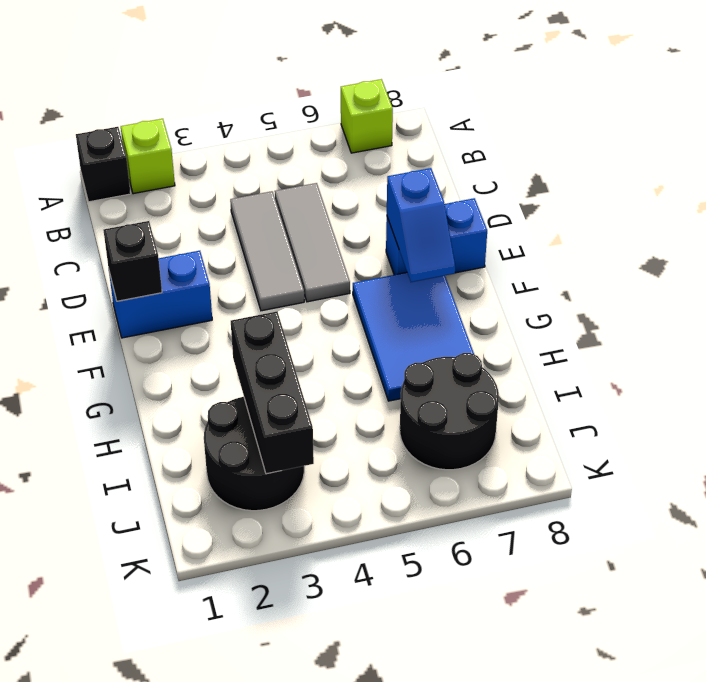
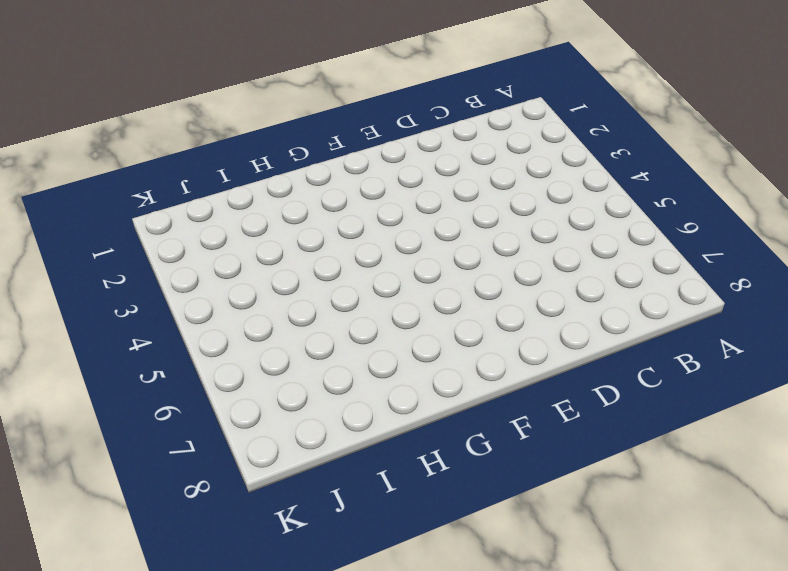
none -> black 1x1 brick [76,127,131,202]
none -> lime 1x1 brick [121,119,175,194]
none -> lime 1x1 brick [341,79,393,153]

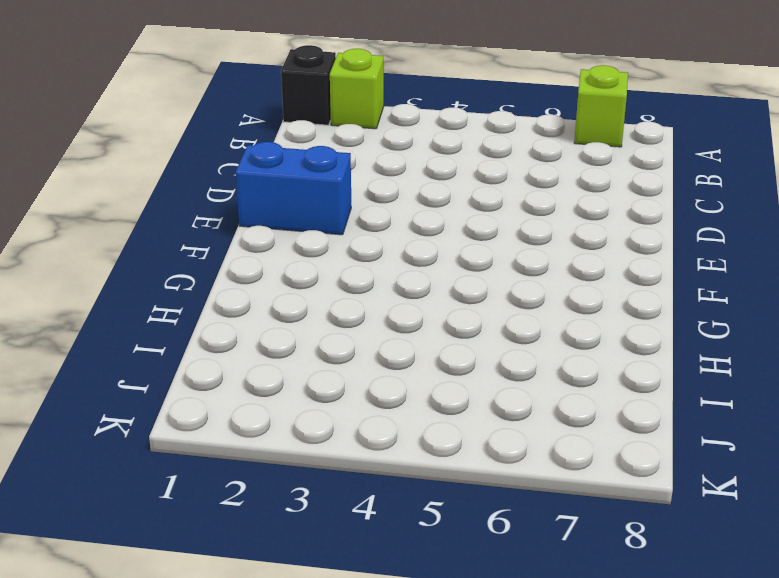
none -> grey 1x3 tile [230,191,304,311]
none -> grey 1x3 tile [275,183,350,302]
none -> blue 1x2 brick [386,198,487,275]

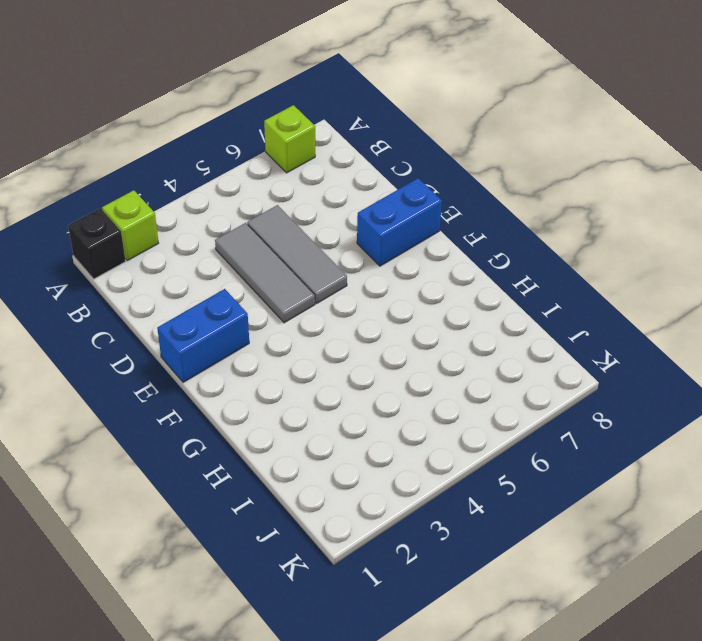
none -> blue 2x3 tile [353,272,474,401]
none -> black 2x2 round brick [204,397,304,511]
none -> black 2x2 round brick [400,353,499,470]

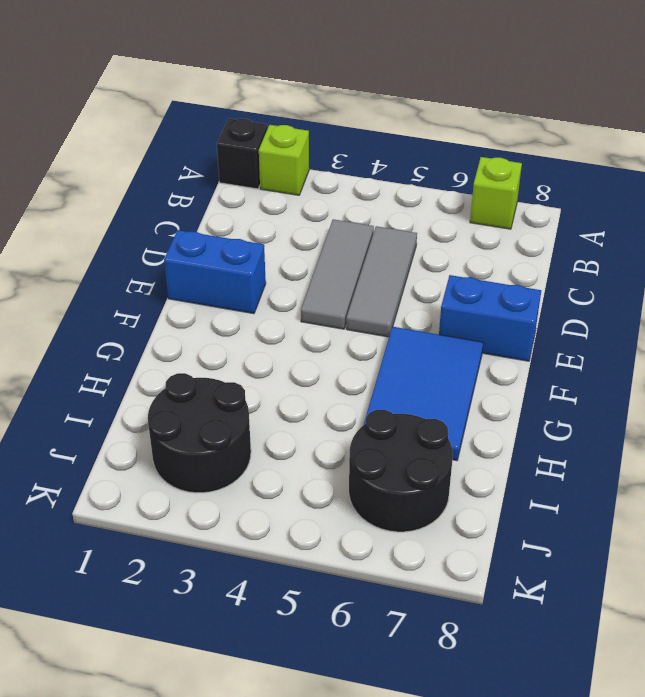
none -> black 1x1 brick [104,221,162,301]
none -> blue 1x2 slope [387,168,455,282]
none -> black 1x3 brick [231,312,314,474]

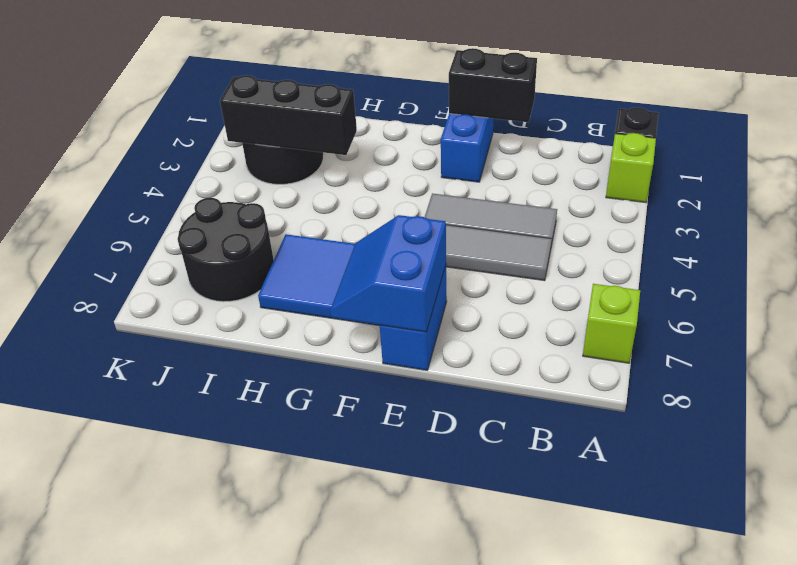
black 1x2 brick [449,48,537,122] -> black 1x1 brick [104,221,162,301]
blue 2x2 slope [330,215,446,332] -> blue 1x2 slope [387,168,455,282]

